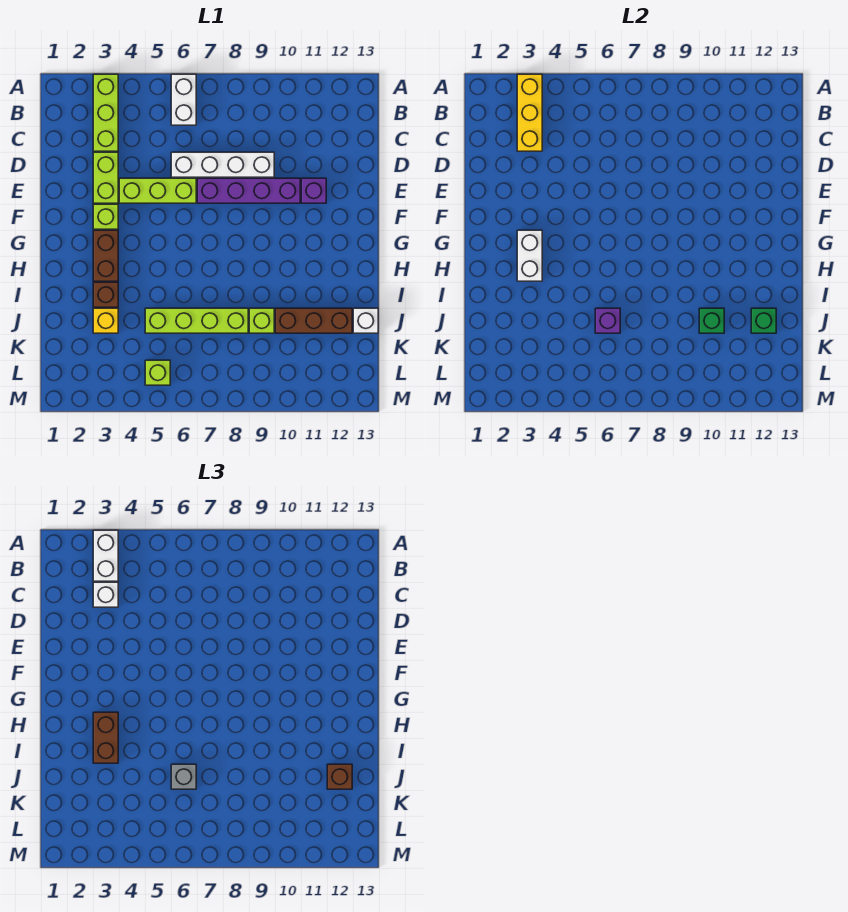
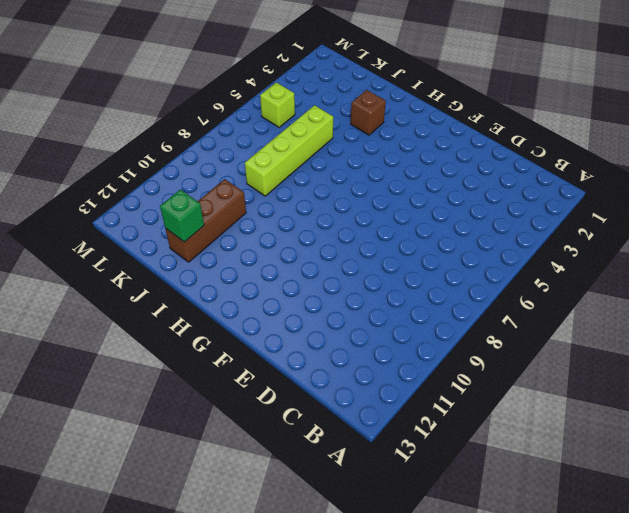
none -> lime 1x3 brick [93,74,118,151]
none -> white 1x2 brick [171,74,196,125]
none -> lime 1x2 brick [93,152,118,203]

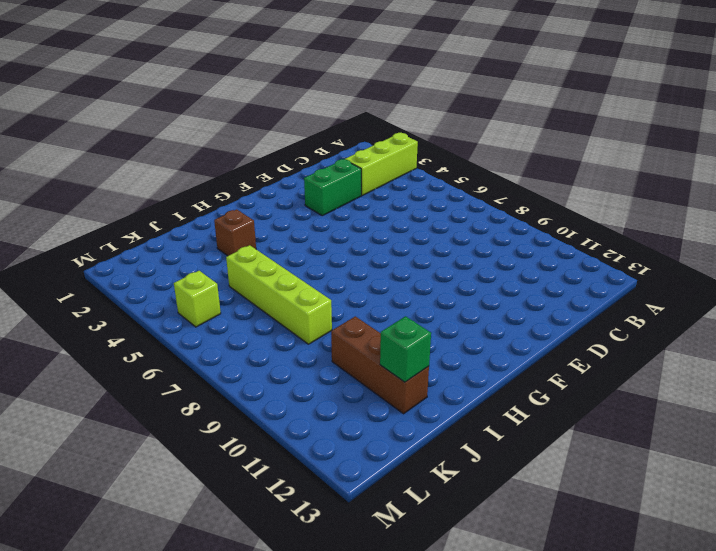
green 1x2 brick [304,159,361,216] -> lime 1x2 brick [93,152,118,203]
none -> white 1x2 brick [171,74,196,125]
none -> white 1x4 brick [171,152,274,177]
none -> lime 1x3 brick [119,178,196,203]

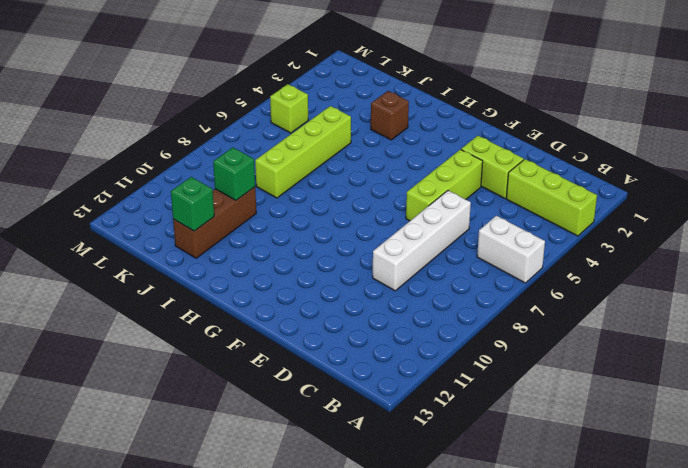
none -> purple 1x4 brick [197,178,300,203]
none -> purple 1x1 brick [301,178,326,203]
none -> lime 1x1 brick [93,204,118,229]

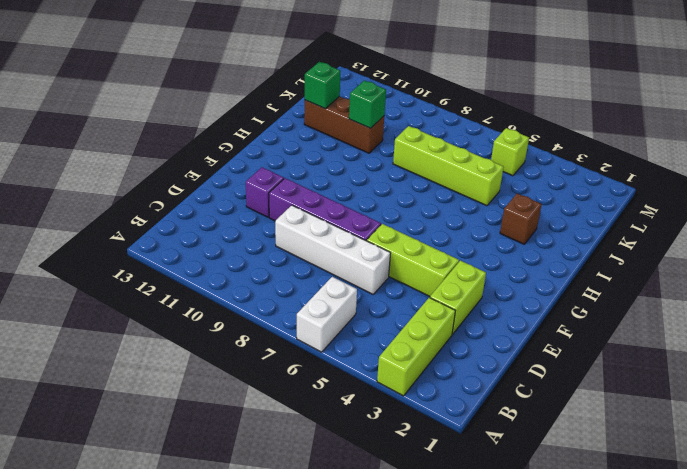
none -> lime 1x1 brick [93,204,118,229]
none -> brown 1x2 brick [93,230,118,281]
none -> yellow 1x1 brick [93,308,118,333]

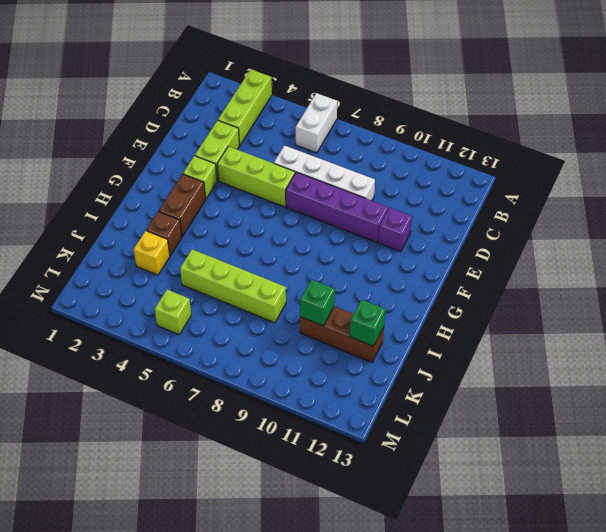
none -> lime 1x1 brick [249,308,274,333]
none -> white 1x1 brick [353,308,378,333]
none -> yellow 1x3 brick [517,74,542,151]

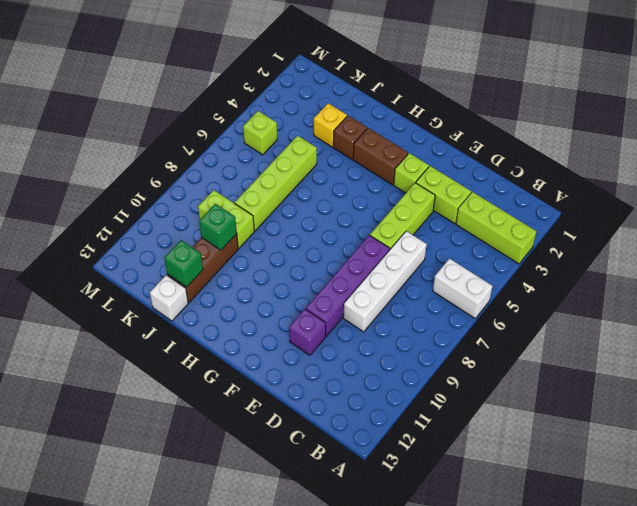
lime 1x2 brick [198,190,254,248] -> lime 1x1 brick [249,308,274,333]
none -> yellow 1x3 brick [517,74,542,151]
none -> white 1x2 brick [517,230,542,281]
none -> purple 1x1 brick [595,308,620,333]

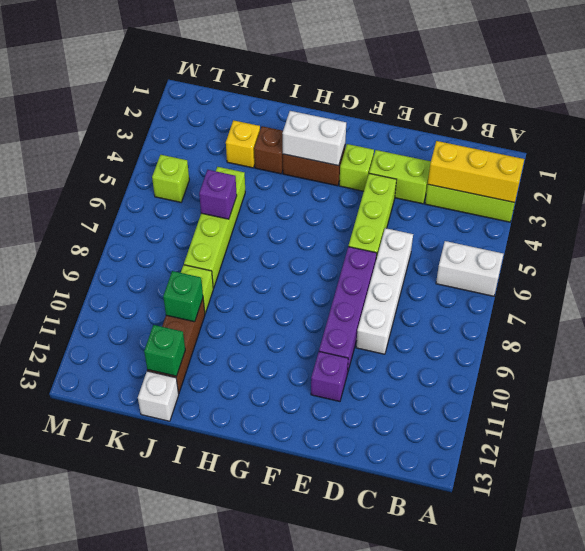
none -> white 1x2 brick [93,530,118,581]
none -> white 1x1 brick [93,582,118,607]
none -> brown 1x2 brick [93,712,118,763]

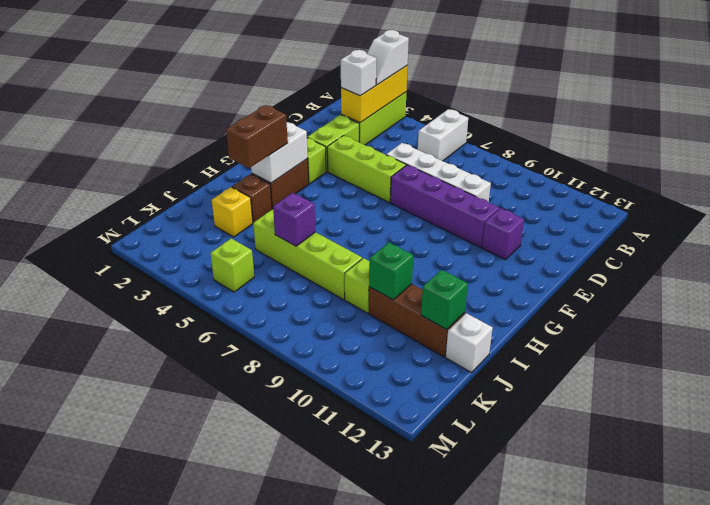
white 1x2 slope [367,30,409,85] -> white 1x2 brick [93,530,118,581]
none -> grey 1x1 brick [171,764,196,789]
none -> brown 1x1 brick [327,764,352,789]

